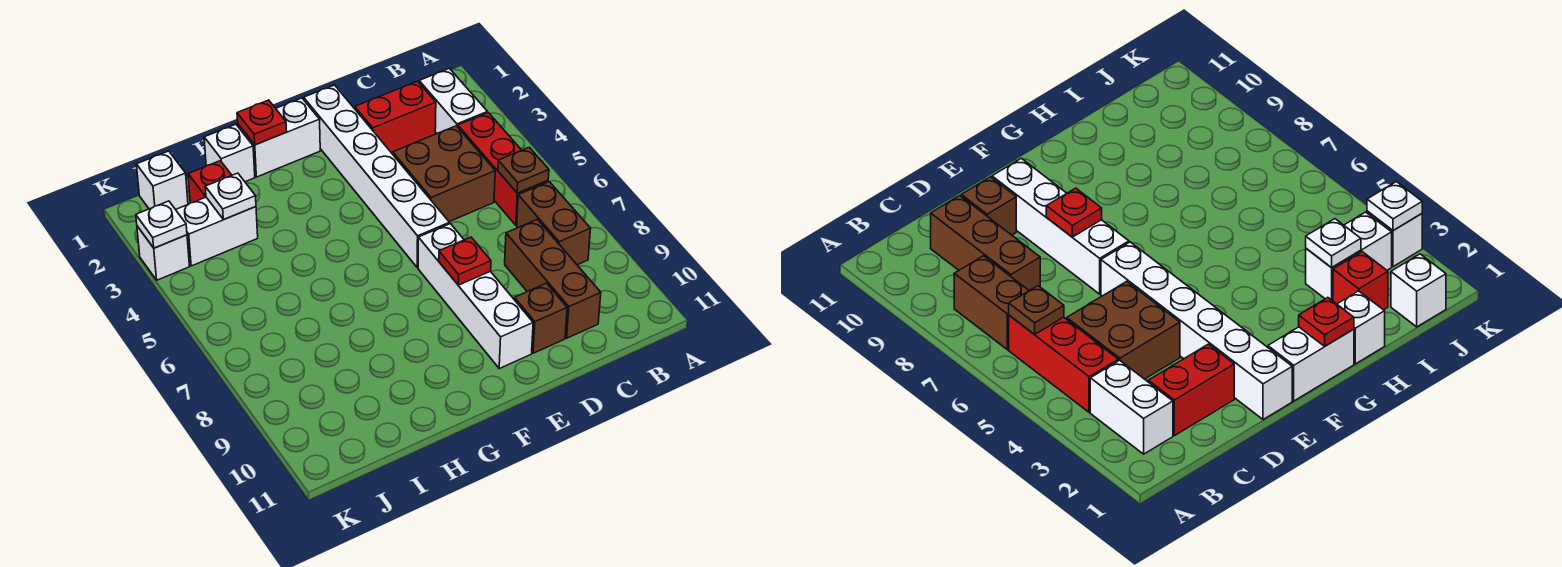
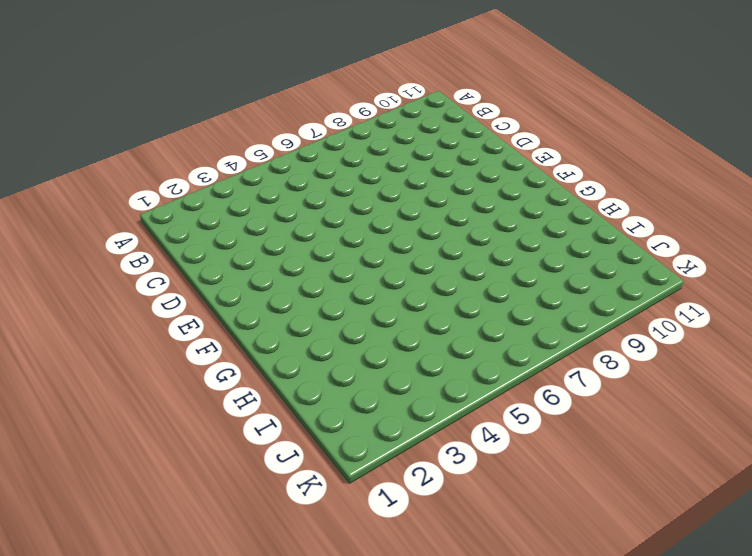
none -> white 1x2 brick [419,68,487,133]
none -> red 1x3 brick [458,113,548,225]
none -> brown 1x2 brick [517,182,591,265]

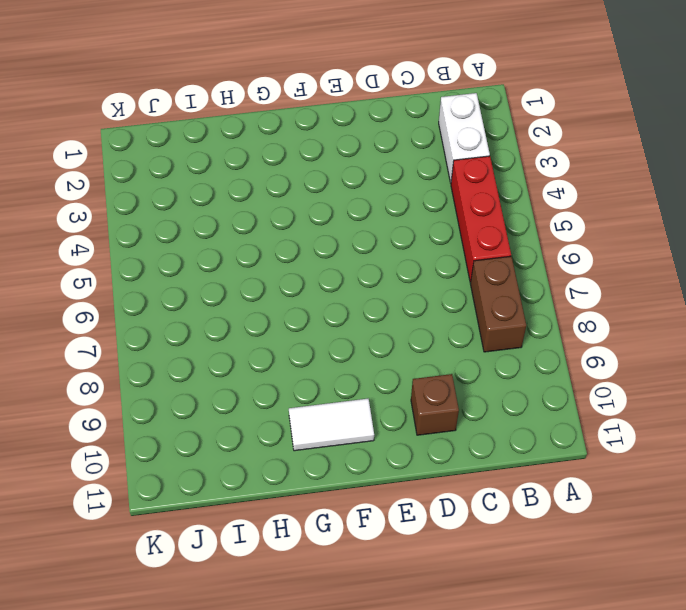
white 1x2 tile [289,399,374,451] -> none
none -> red 1x2 brick [355,81,436,152]
none -> brown 2x2 brick [392,126,495,222]
none -> brown 1x3 brick [505,219,601,338]

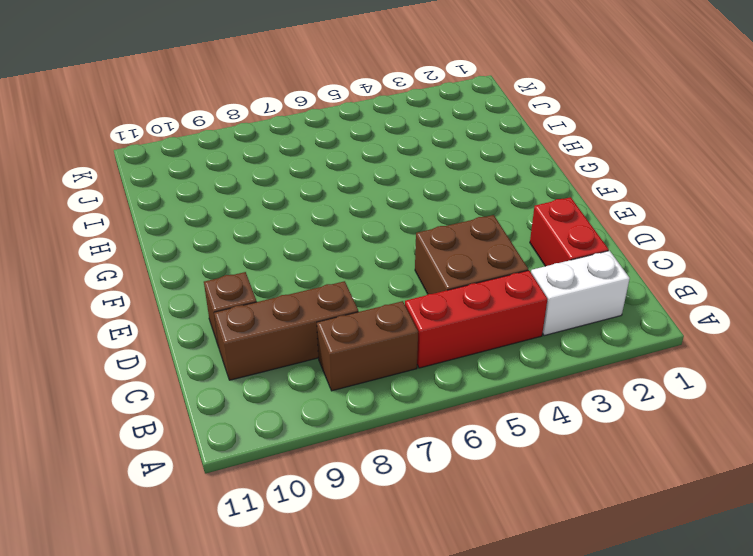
none -> white 1x6 brick [304,85,449,268]
none -> white 1x4 brick [418,224,533,368]
none -> white 1x2 brick [238,98,320,177]

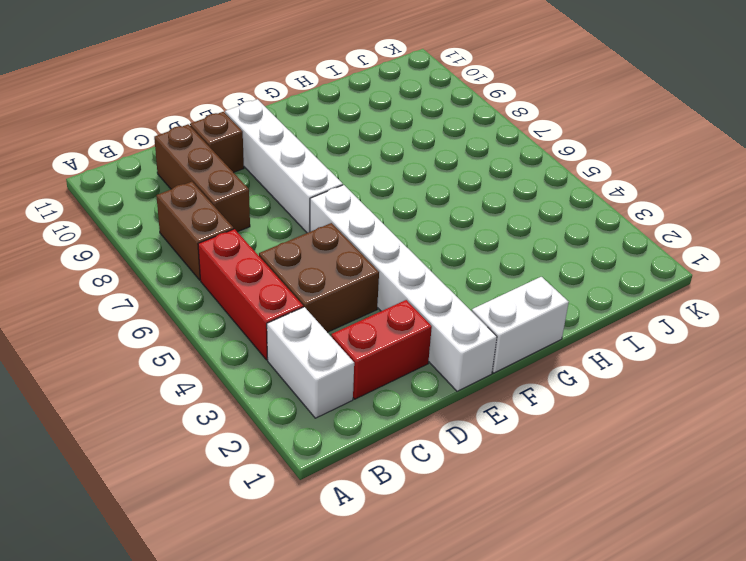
none -> white 1x1 brick [204,124,255,182]
none -> red 1x1 brick [188,161,232,203]
none -> white 1x2 brick [176,197,258,266]

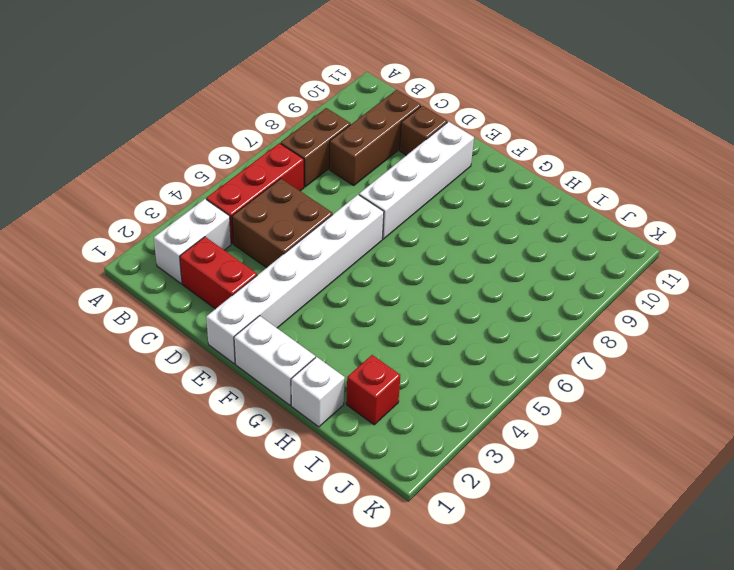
none -> white 1x2 brick [176,197,258,266]
none -> white 1x1 brick [136,151,188,209]
none -> white 1x1 brick [137,226,190,280]

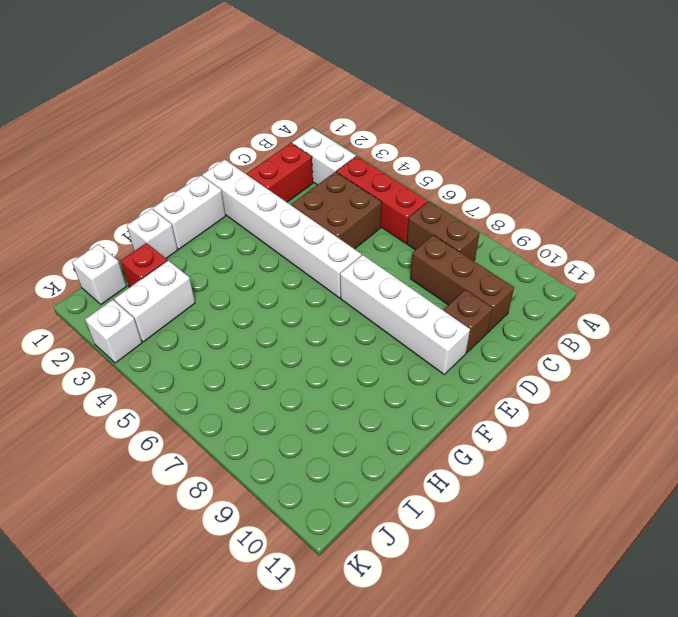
none -> brown 1x1 plate [498,147,549,193]
none -> red 1x1 plate [439,237,491,285]
none -> red 1x1 plate [237,100,287,145]

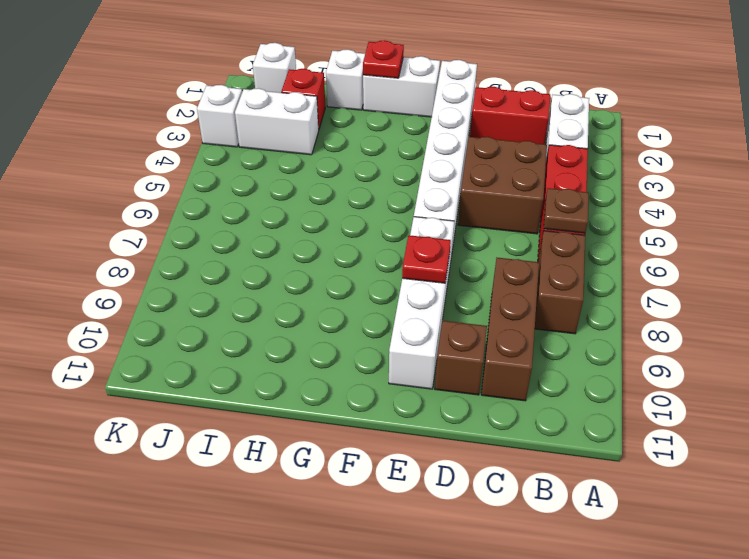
none -> white 1x1 plate [205,173,256,219]
none -> white 1x1 plate [136,201,187,248]

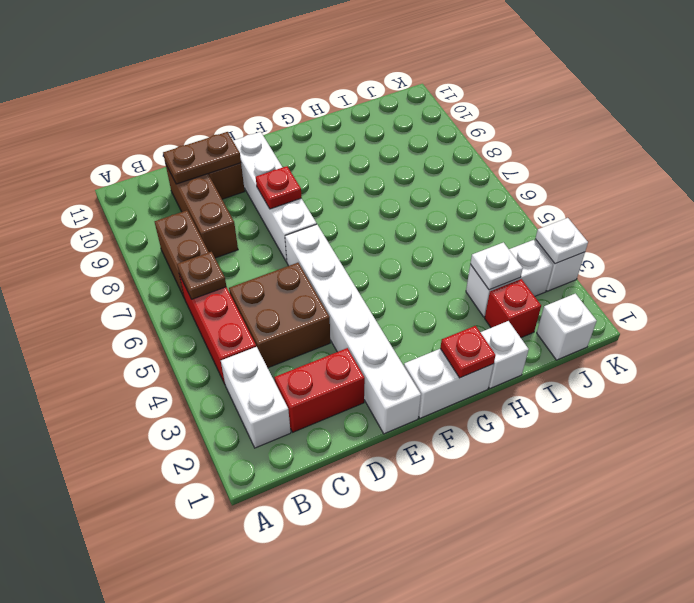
brown 1x2 plate [163,132,241,184] -> none

